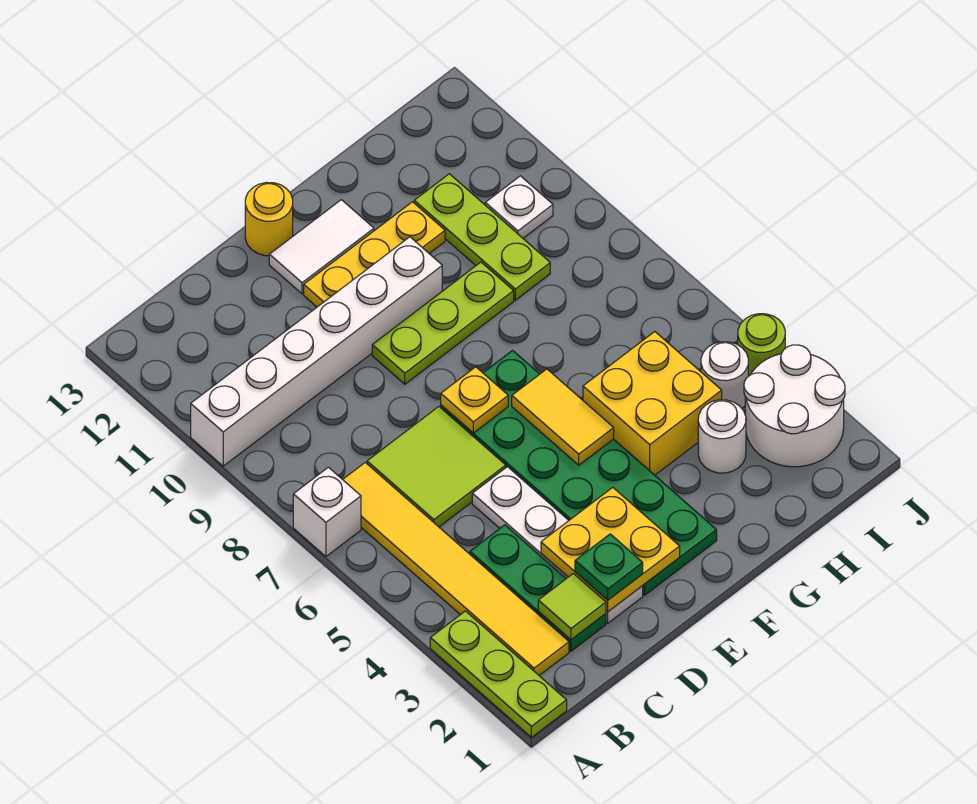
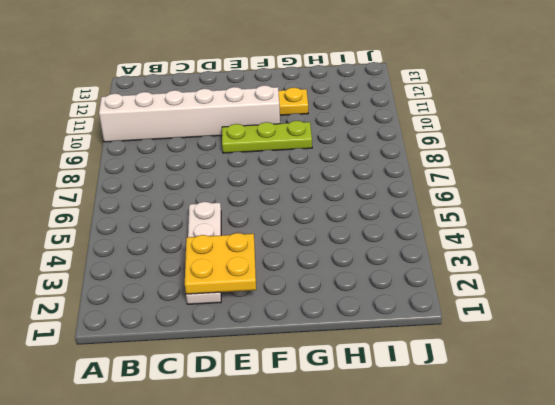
none -> lime 1x3 plate [430,611,567,737]
none -> white 1x1 brick [293,467,361,557]
none -> yellow 1x6 tile [343,463,569,675]

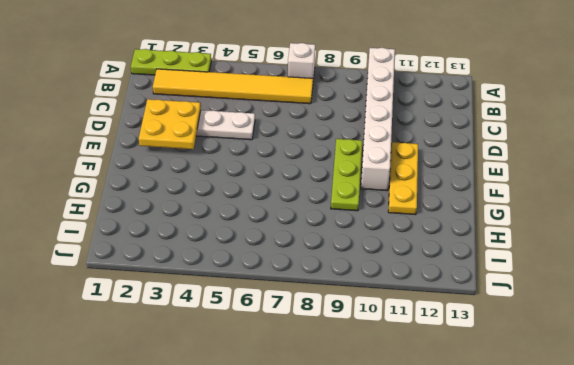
none -> green 1x3 plate [470,525,606,651]
none -> lime 2x2 tile [367,407,506,527]
none -> green 2x6 plate [441,350,717,595]

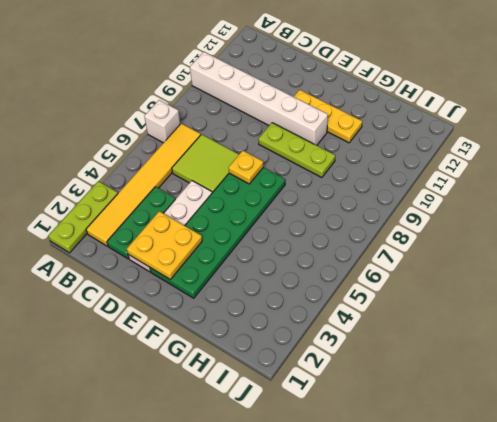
none -> white 1x2 tile [269,200,374,294]
none -> yellow 1x1 round brick [245,182,293,256]
none -> yellow 2x2 brick [583,332,722,475]

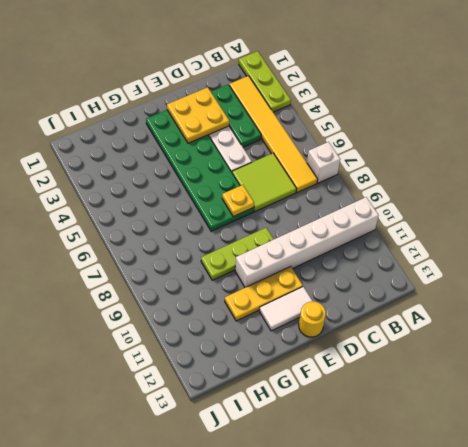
none -> yellow 2x2 brick [583,332,722,475]
none -> white 1x1 round brick [698,400,746,473]
none -> lime 1x3 plate [414,174,550,300]

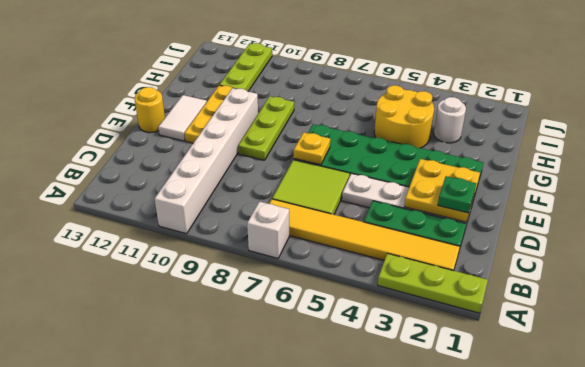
yellow 2x2 round brick [374,85,434,148] -> yellow 2x2 brick [583,332,722,475]
lime 1x3 plate [220,43,272,91] -> lime 1x3 plate turned to [414,174,550,300]
none -> white 2x2 round brick [744,345,845,467]
none -> white 1x1 round brick [701,342,748,408]
none -> white 1x1 plate [485,176,553,238]

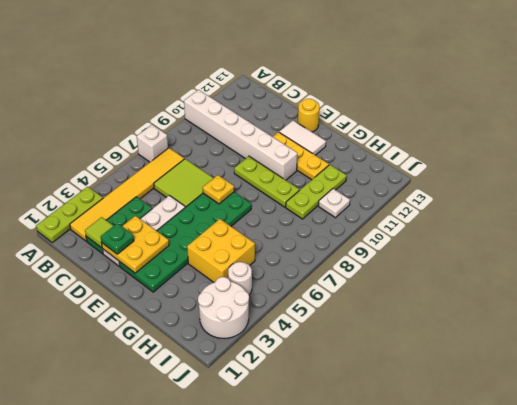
none -> white 1x1 round brick [698,400,746,473]
none -> lime 1x1 round brick [738,314,785,376]
none -> yellow 1x2 tile [512,369,614,465]

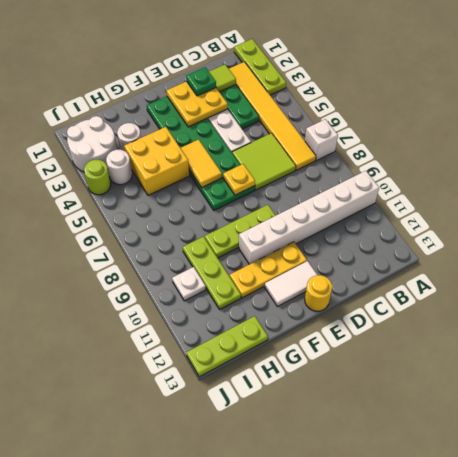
lime 1x3 plate [186,316,268,377] -> none

